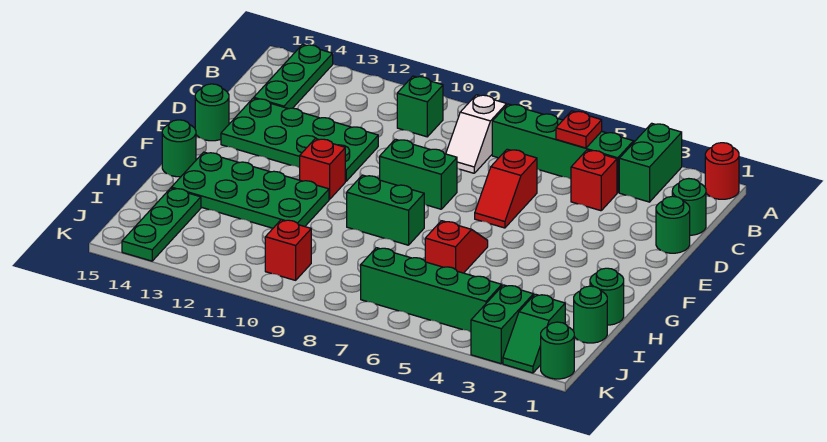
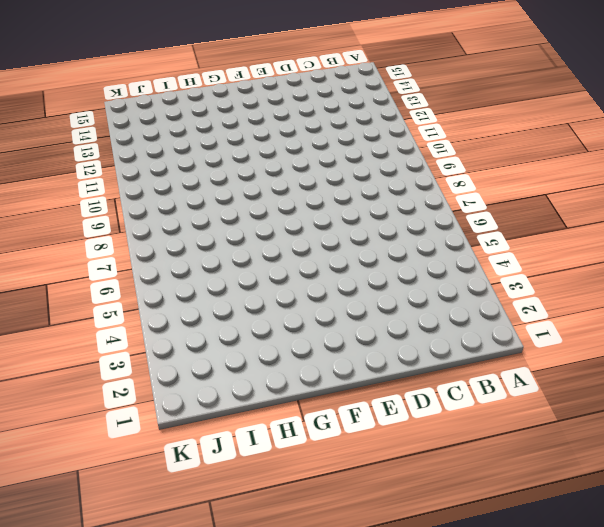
none -> red 1x1 round brick [705,143,739,199]
none -> green 1x2 brick [619,123,682,202]
none -> green 1x3 plate [254,44,333,109]

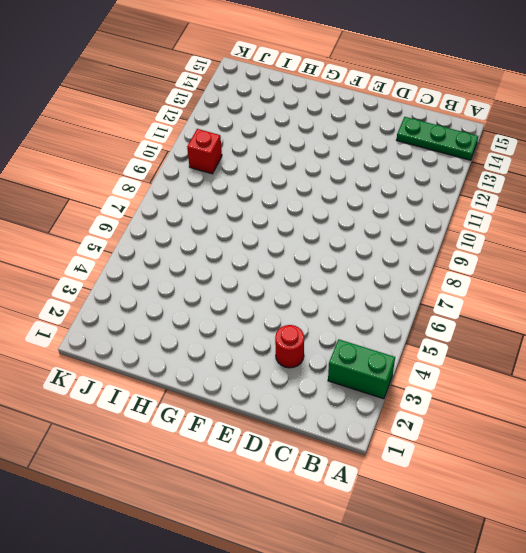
red 1x1 round brick [275,325,304,368] -> red 1x1 round brick moved to [705,143,739,199]
none -> green 1x4 brick [492,104,634,193]
none -> white 1x2 slope [446,95,507,173]
none -> green 1x1 brick [397,76,443,137]

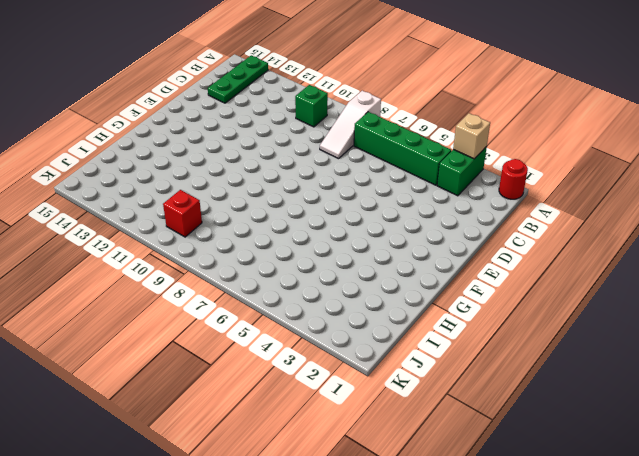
tan 1x1 brick [453,113,490,159] -> none
white 1x3 slope [320,91,381,159] -> white 1x2 slope [446,95,507,173]
none -> green 1x1 round brick [672,179,706,235]
none -> red 1x1 brick [571,150,617,211]
none -> green 1x1 round brick [656,196,690,253]

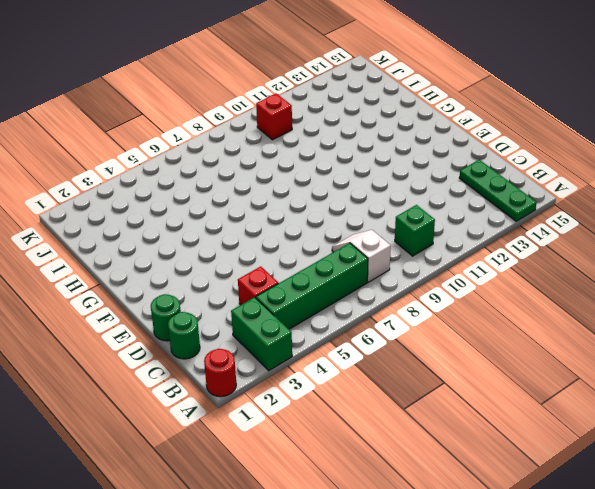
none -> red 1x2 slope [475,149,537,228]
none -> green 2x4 plate [221,98,378,181]
none -> green 1x2 brick [380,139,457,209]

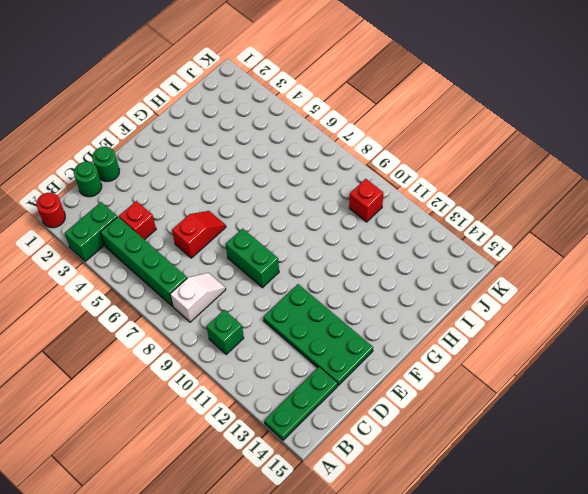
none -> green 1x1 round brick [195,84,229,141]
none -> red 1x1 brick [300,139,345,199]
none -> red 1x2 slope [425,221,488,273]

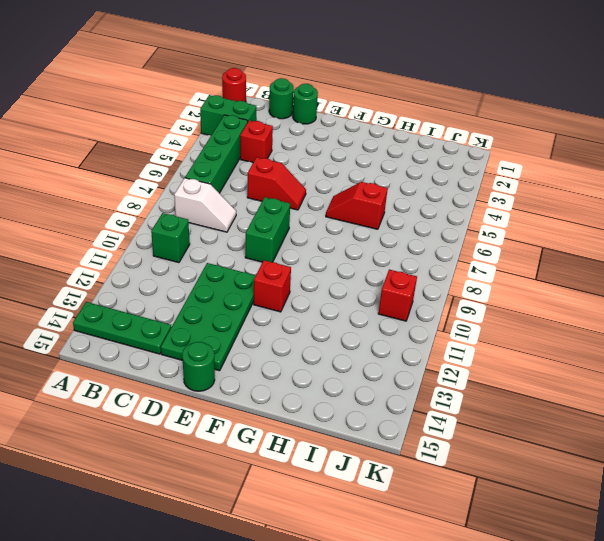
none -> green 1x2 brick [347,175,424,245]
none -> green 2x4 plate [171,152,329,228]
none -> green 1x1 round brick [162,120,196,177]

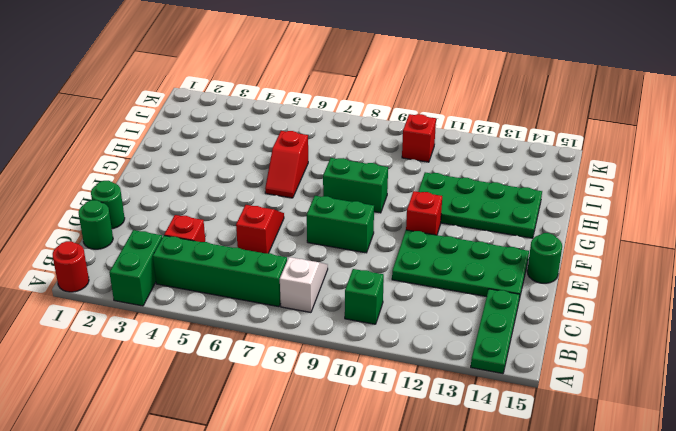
none -> green 1x1 round brick [162,120,196,177]
none -> green 1x1 round brick [590,268,624,325]
none -> green 1x1 round brick [574,286,607,343]

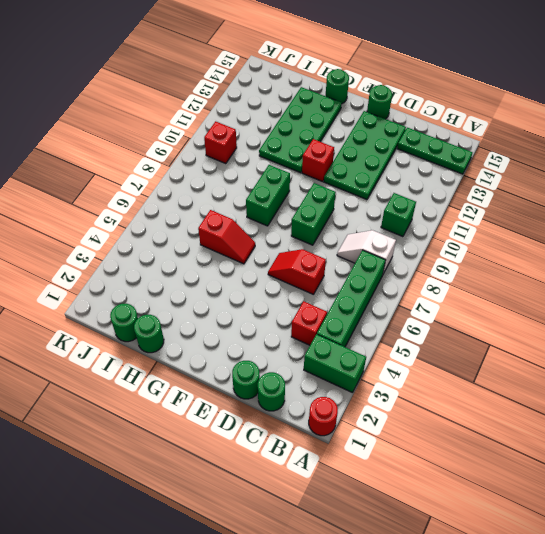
none -> green 1x3 plate [122,188,201,261]
none -> green 1x2 slope [503,294,565,373]
none -> green 1x2 brick [471,285,533,364]

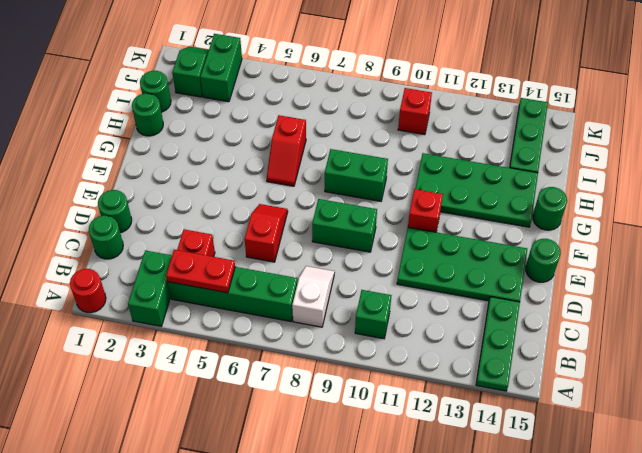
red 1x2 plate [166,250,235,293] -> red 1x1 plate [556,111,602,148]
none -> green 1x4 brick [361,248,502,332]
none -> green 1x1 round brick [541,322,574,379]

